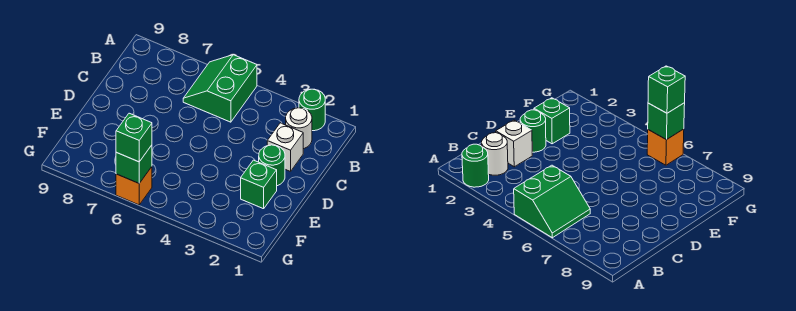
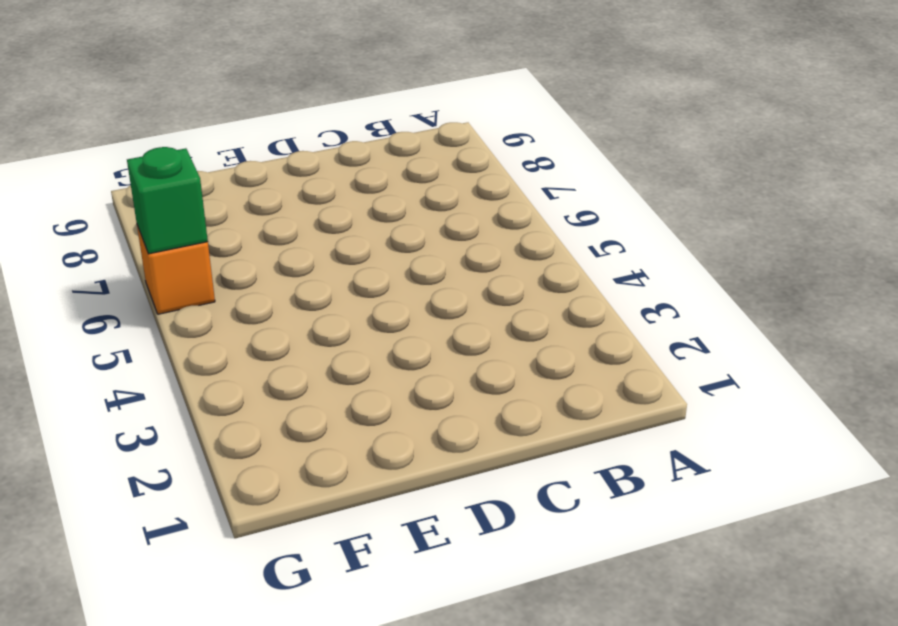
none -> green 1x1 round brick [299,89,325,131]
none -> green 2x2 slope [183,55,257,122]

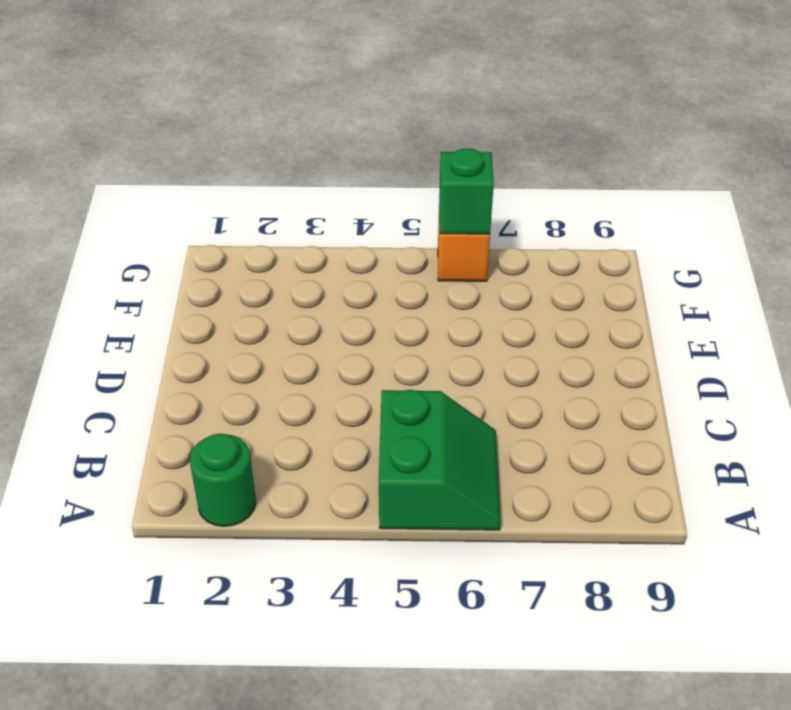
none -> white 1x1 round brick [286,108,312,149]
none -> white 1x1 brick [267,123,303,172]

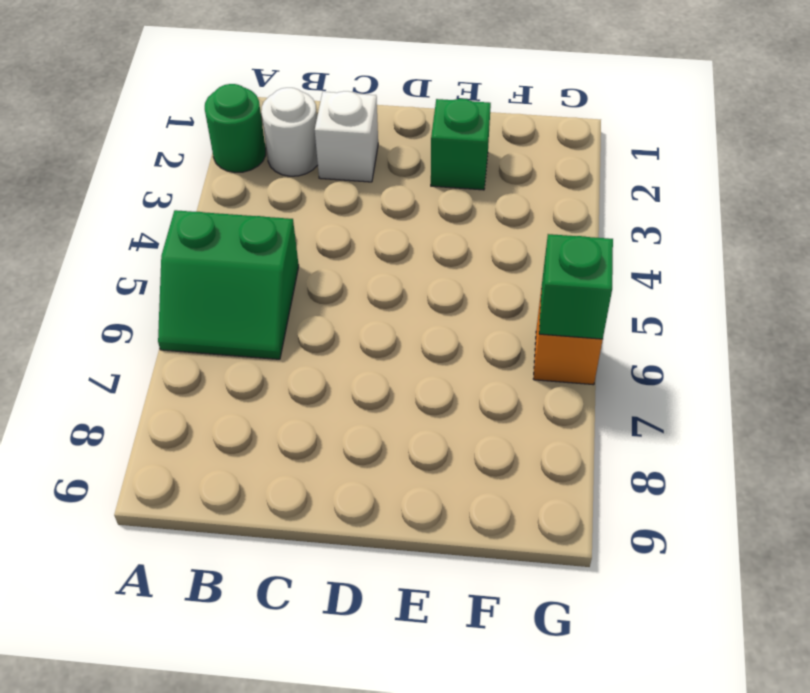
none -> green 1x1 round brick [259,145,285,186]
none -> green 1x1 brick [116,113,152,162]

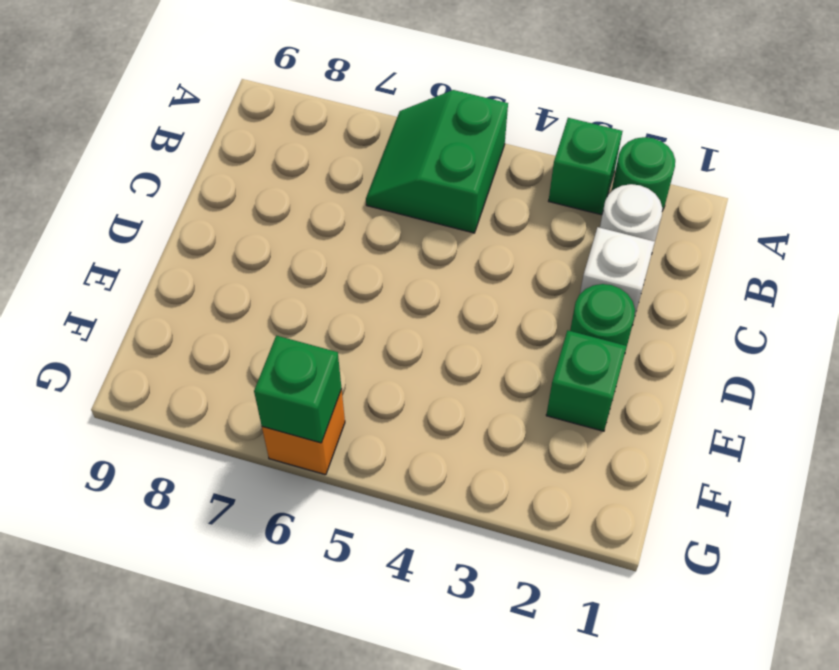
green 1x1 brick [549,118,622,215] -> green 1x1 brick moved to [116,113,152,162]

